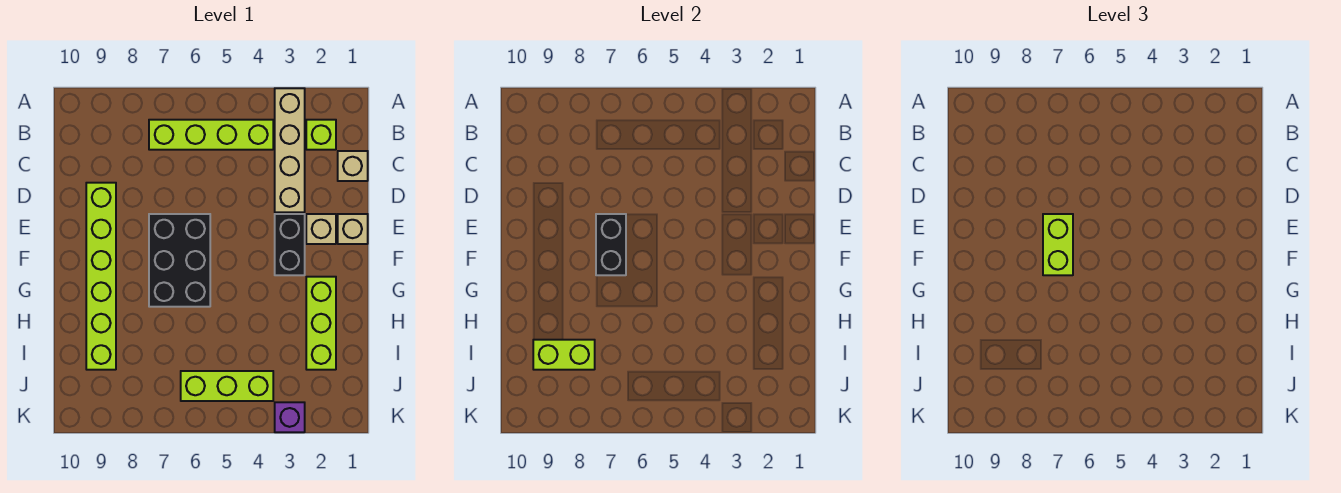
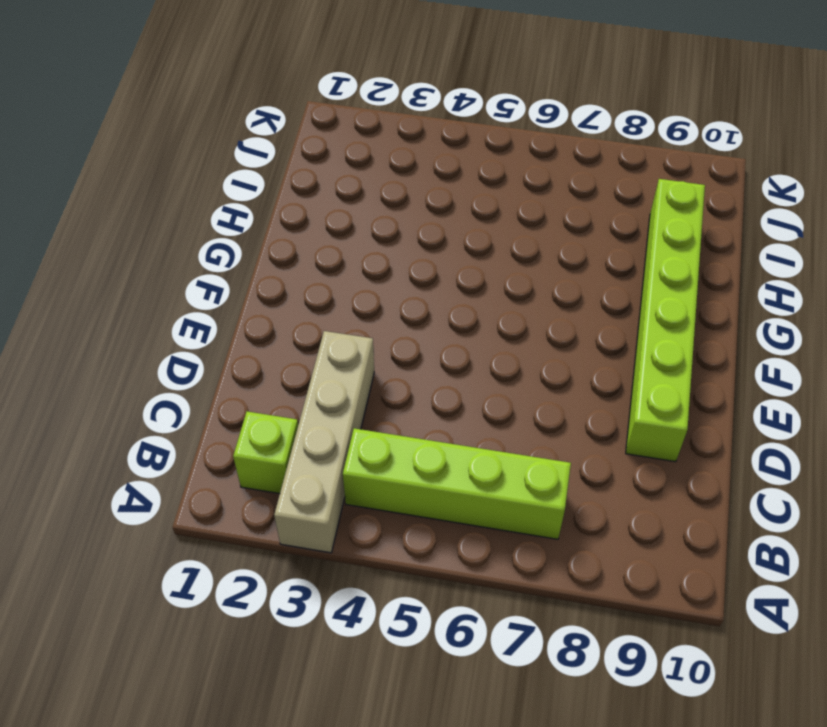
none -> tan 1x1 brick [338,151,368,181]
none -> tan 1x1 brick [338,214,368,244]
none -> tan 1x1 brick [306,214,336,244]

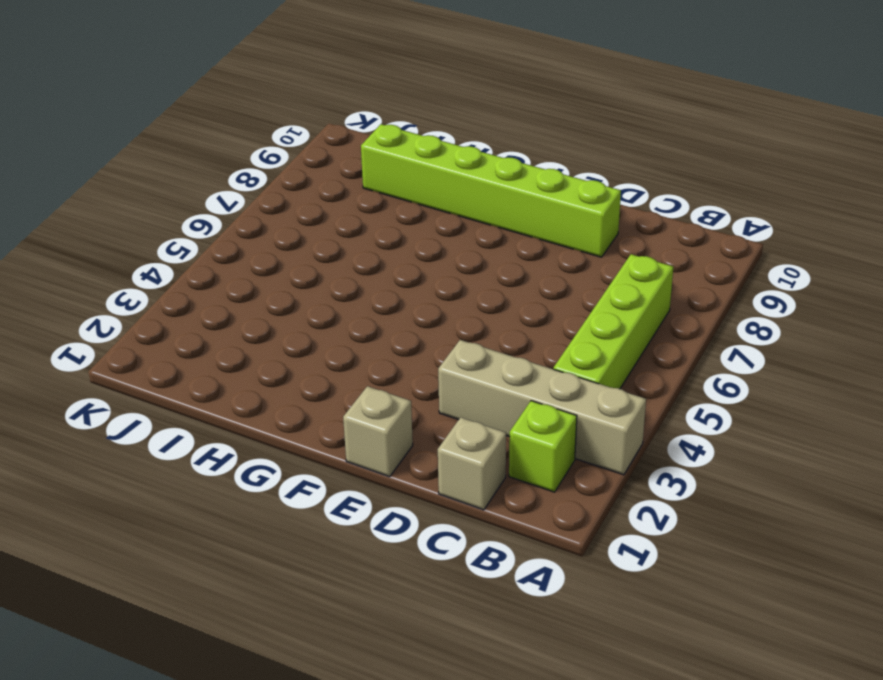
none -> tan 1x1 brick [306,214,336,244]
none -> black 1x2 brick [275,214,305,275]
none -> black 2x3 brick [149,214,210,307]

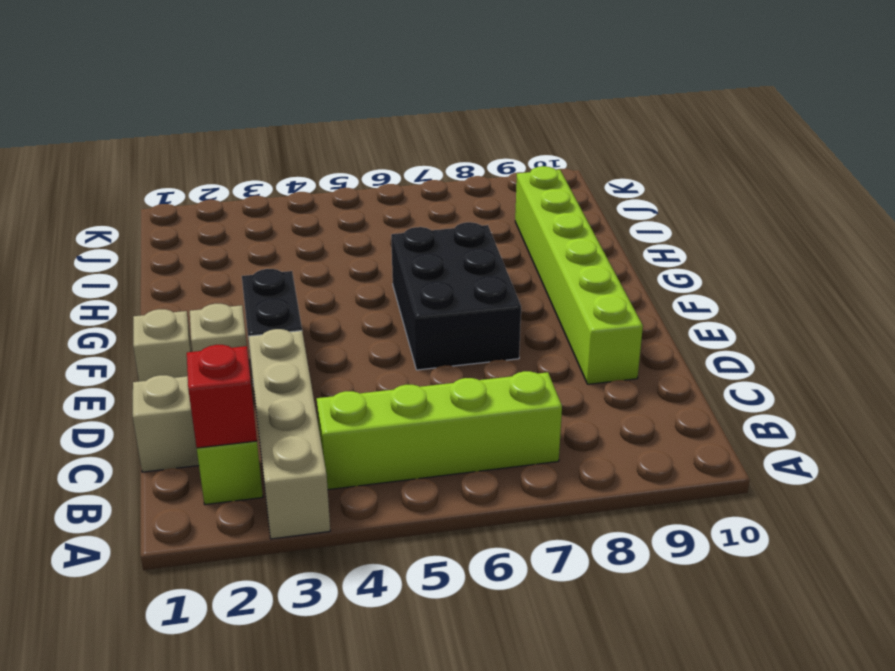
red 1x1 brick [187,345,257,448] -> none
none -> lime 1x3 brick [306,277,336,370]
none -> lime 1x3 brick [181,371,273,401]
none -> purple 1x1 brick [275,402,305,432]

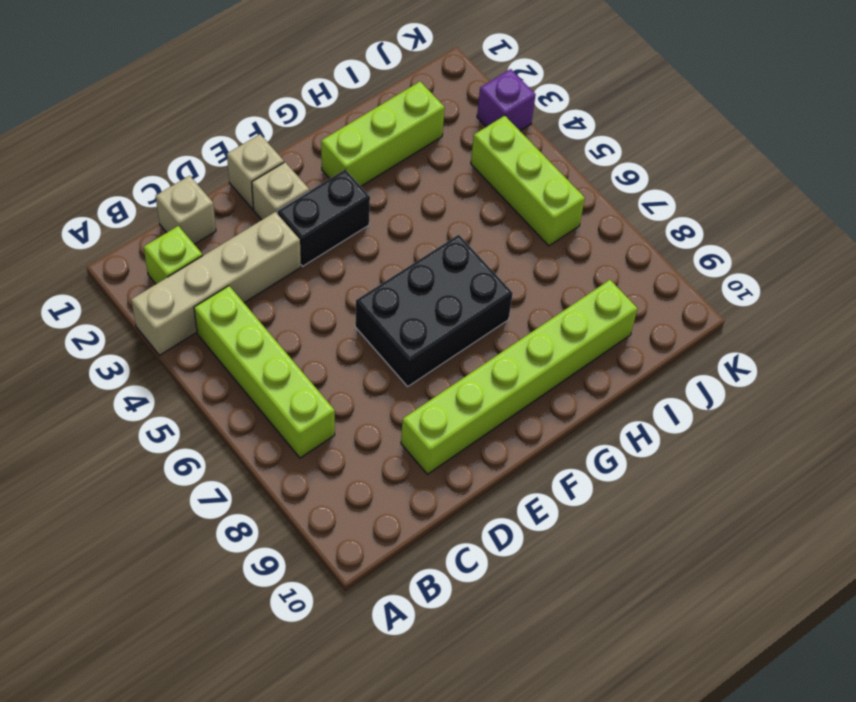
none -> black 1x2 brick [596,214,626,275]
none -> lime 1x2 brick [533,340,595,370]
none -> lime 1x2 brick [1043,214,1073,275]

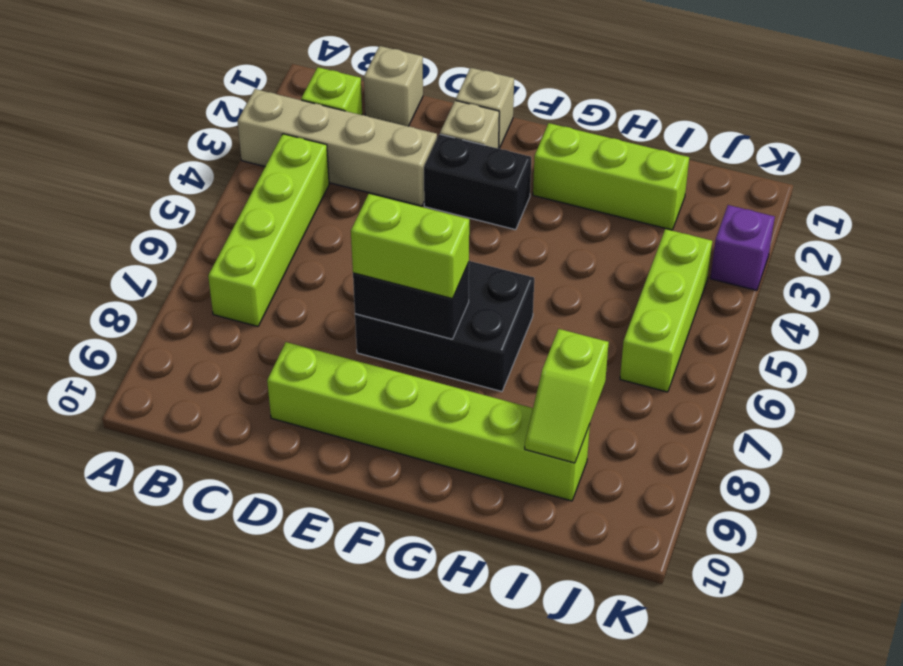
lime 1x2 slope [525,329,609,463] -> lime 1x2 brick [533,340,595,370]

